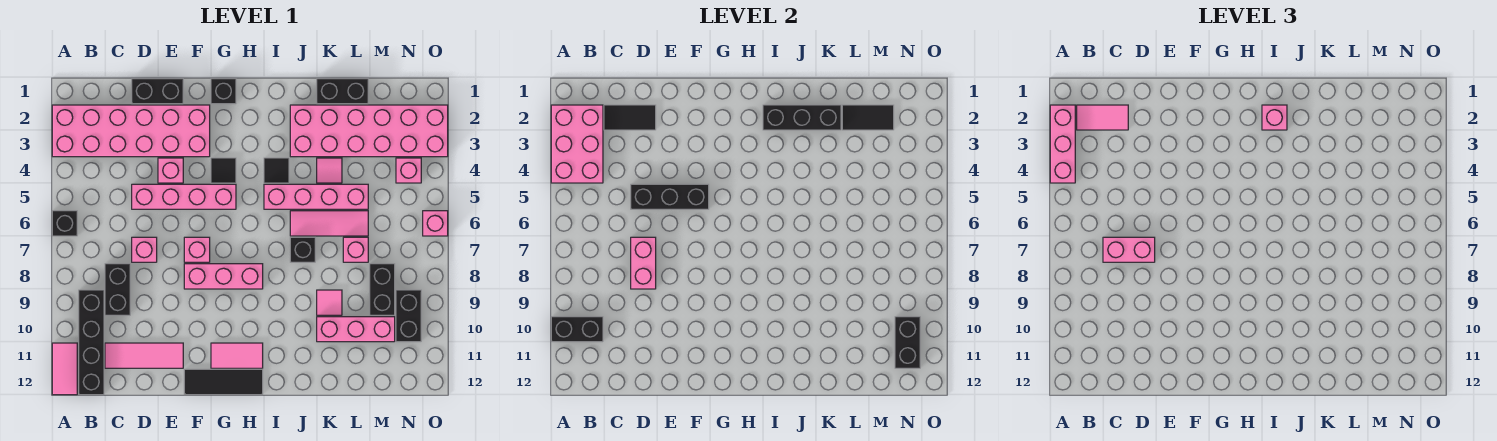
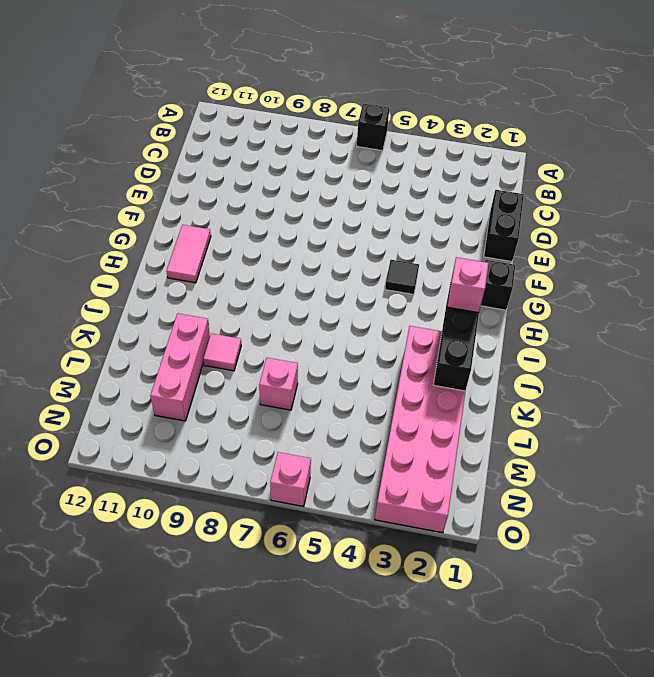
none -> pink 2x6 brick [52,105,210,157]
none -> pink 1x2 tile [52,343,77,395]
none -> black 1x4 brick [79,290,104,395]
none -> black 1x2 brick [105,264,130,315]

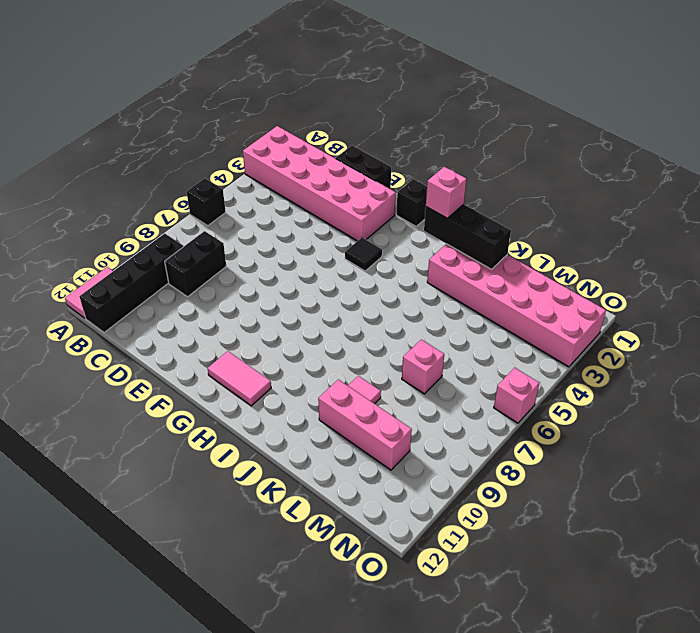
none -> pink 1x3 tile [105,343,183,368]
none -> pink 1x4 brick [132,184,236,209]
none -> pink 1x1 brick [132,237,157,262]
none -> pink 1x1 brick [158,158,183,183]

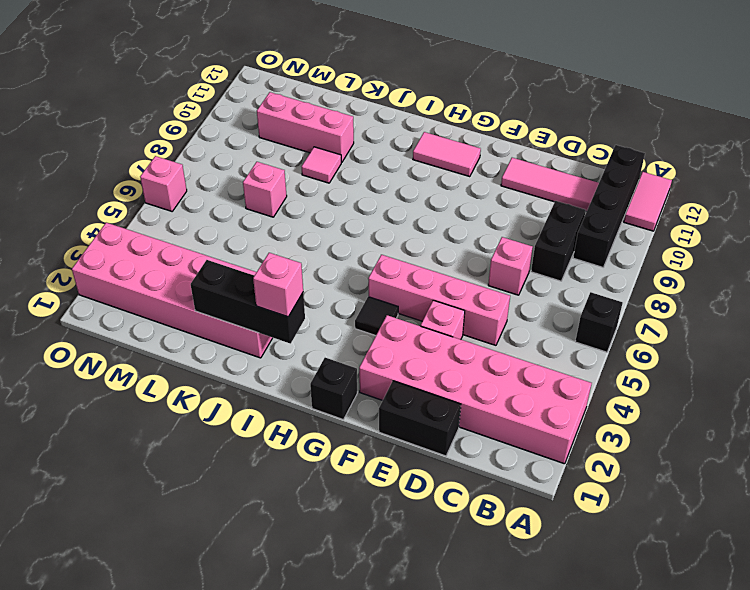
none -> pink 1x1 brick [184,237,210,262]
none -> pink 1x3 brick [184,264,263,289]
none -> black 1x3 tile [184,369,263,395]
none -> black 1x1 tile [264,158,289,183]

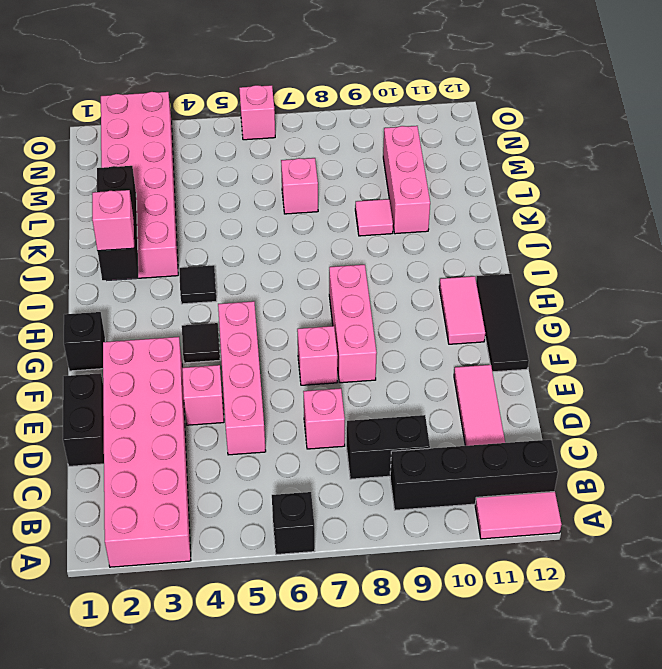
none -> pink 1x4 brick [264,184,368,209]
none -> pink 1x3 tile [290,211,368,236]
none -> black 1x1 brick [290,237,315,262]
none -> black 1x2 brick [317,79,368,104]

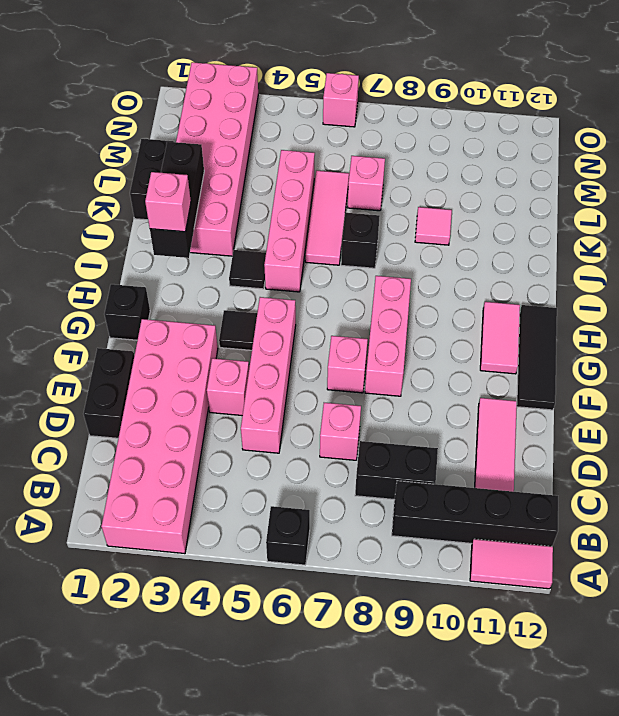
none -> pink 1x1 tile [317,158,342,183]
none -> pink 1x3 brick [317,317,395,342]
none -> black 1x2 brick [370,264,395,315]
none -> pink 1x1 brick [396,158,421,183]

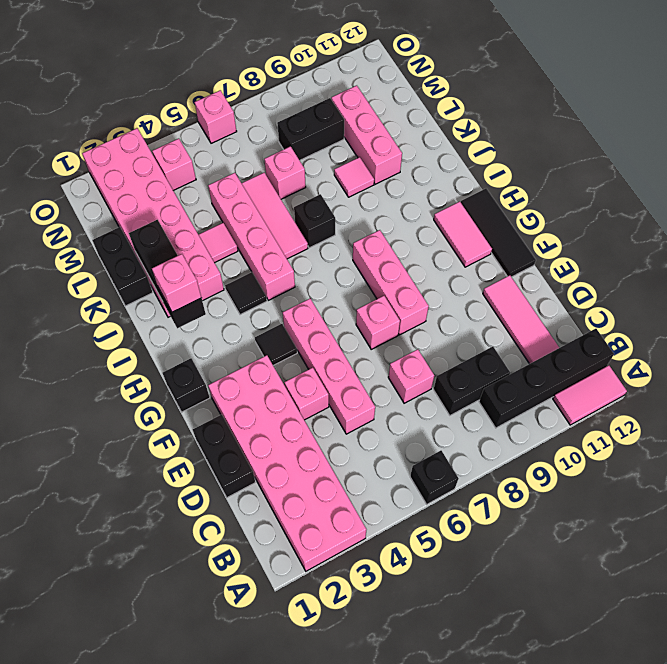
none -> black 1x2 brick [396,290,421,342]
none -> pink 2x3 brick [551,105,603,183]
none -> black 1x2 brick [551,317,603,342]
none -> black 1x2 tile [604,105,656,130]

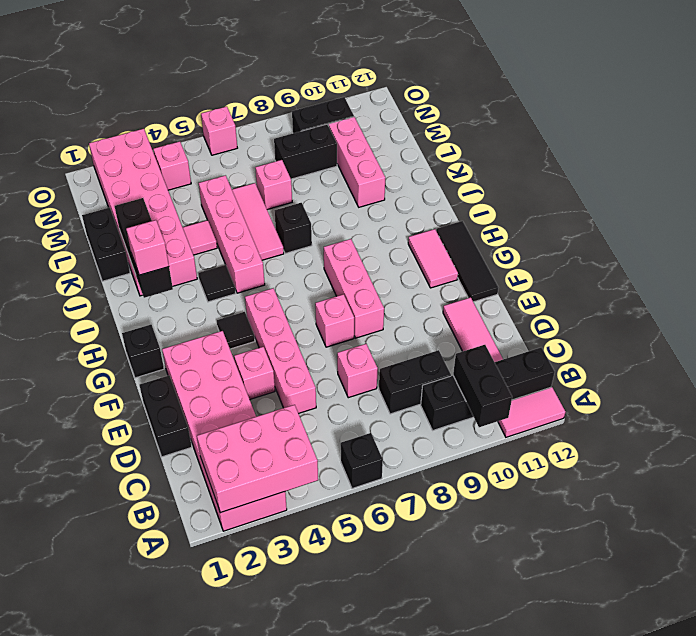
none -> pink 1x1 tile [317,290,342,315]
none -> black 1x2 tile [604,105,656,130]
none -> black 1x3 brick [631,184,709,209]
none -> pink 1x2 brick [631,237,656,289]

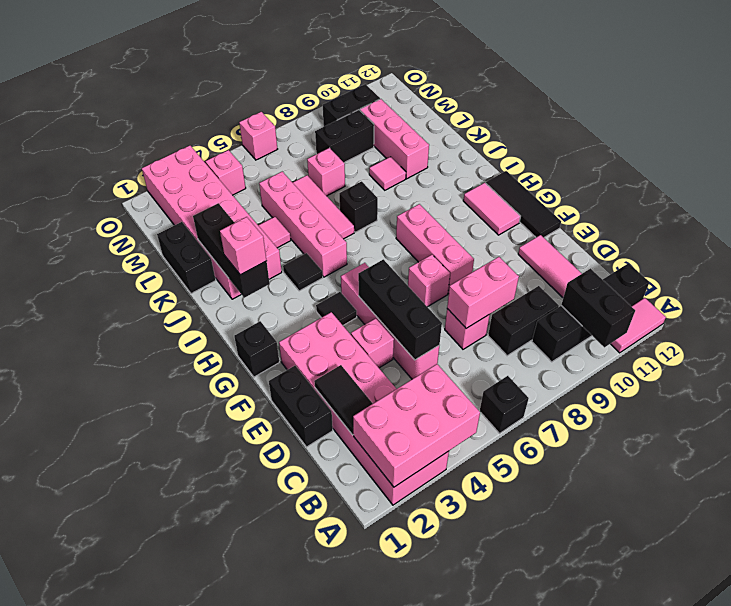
none -> black 1x2 tile [842,105,894,130]
none -> black 1x2 brick [895,317,920,368]
none -> pink 1x3 brick [1050,105,1075,183]
none -> pink 1x2 tile [1077,105,1128,130]

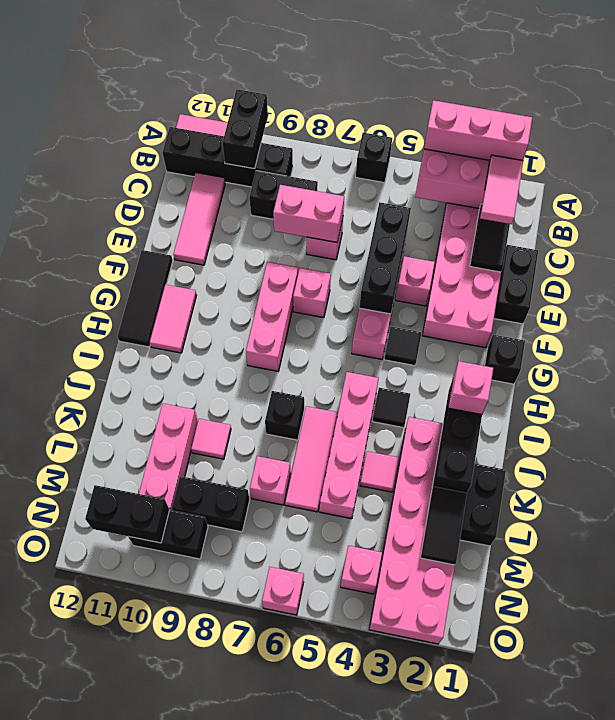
none -> pink 1x2 brick [1103,237,1155,262]

